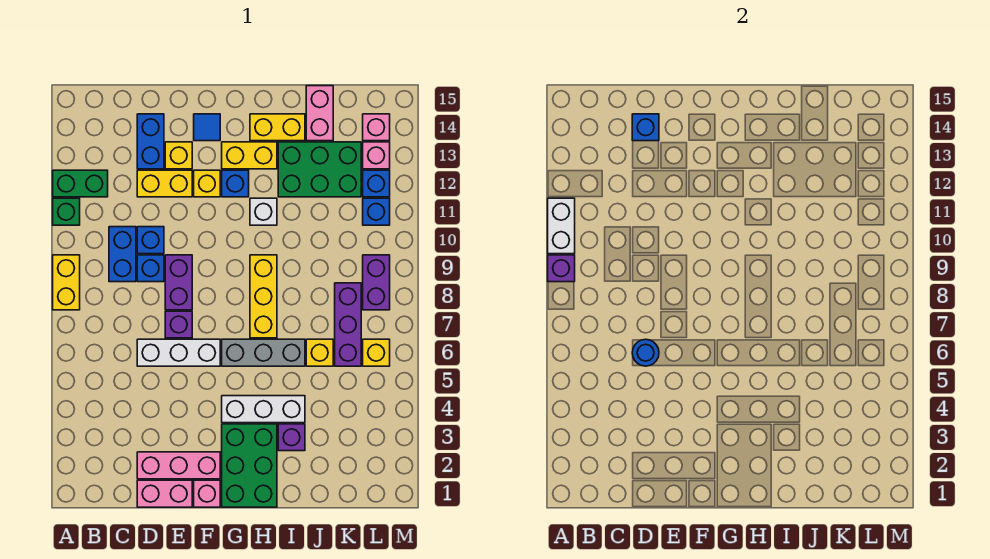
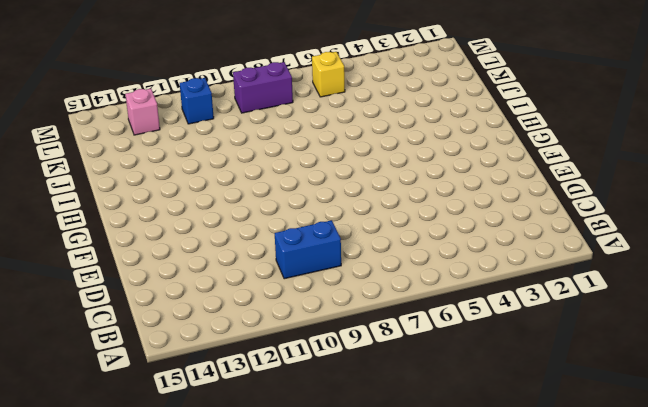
none -> yellow 1x2 brick [53,255,80,310]
none -> green 1x1 brick [53,198,80,225]
none -> green 1x2 brick [53,170,108,197]
none -> pink 1x2 brick [137,480,192,507]

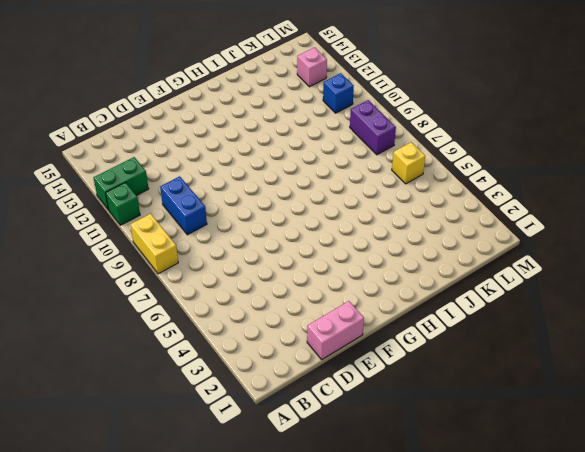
none -> pink 1x3 brick [137,452,220,479]
none -> white 1x3 brick [137,339,220,366]
none -> blue 1x1 brick [137,255,164,282]
none -> blue 1x1 brick [137,227,164,254]

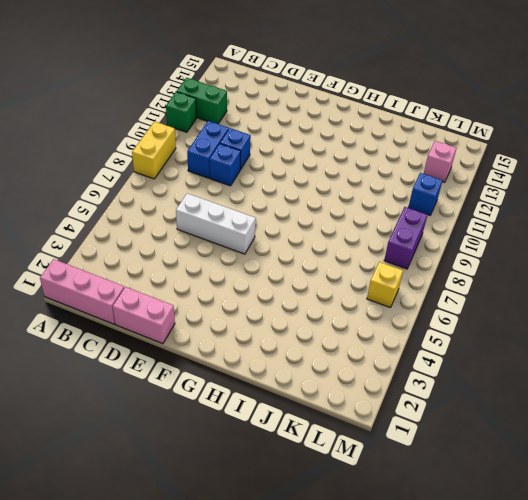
pink 1x3 brick [40,259,124,324] -> pink 1x3 brick moved to [137,452,220,479]
none -> yellow 1x2 brick [137,170,192,197]
none -> blue 1x2 brick [137,114,164,169]
none -> purple 1x1 brick [165,311,192,338]
none -> purple 1x2 brick [165,255,192,310]

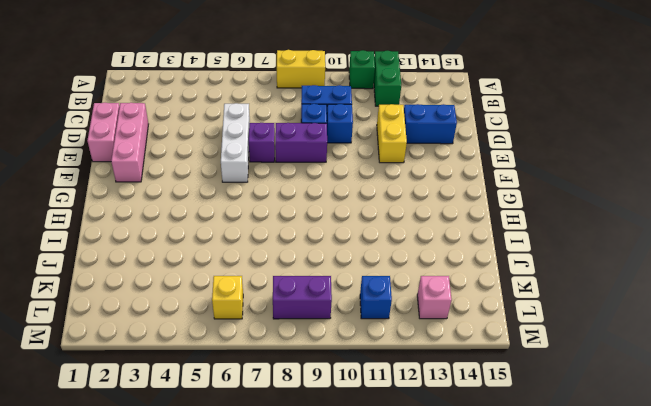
none -> yellow 1x1 brick [165,142,192,169]
none -> pink 1x1 brick [194,480,220,507]
none -> yellow 1x1 brick [194,170,220,197]
none -> blue 1x1 tile [194,114,220,141]

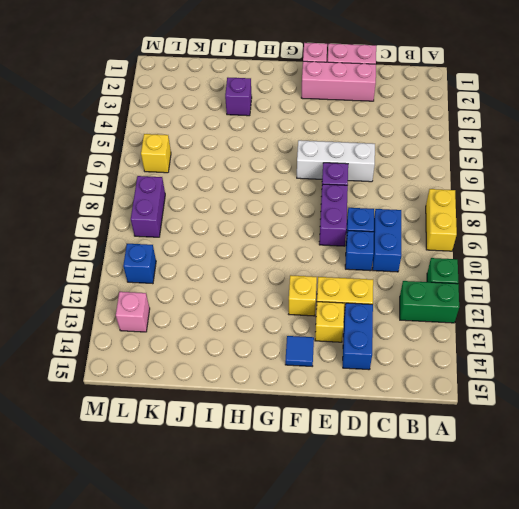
none -> green 2x3 brick [222,424,277,507]
none -> white 1x3 brick [222,396,305,423]
none -> grey 1x3 brick [222,339,305,366]
none -> blue 1x1 brick [222,170,249,197]

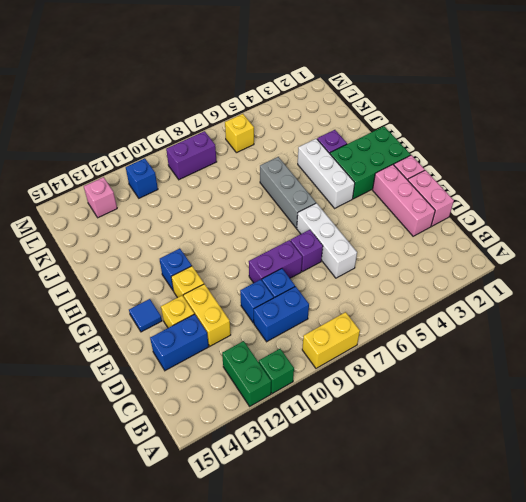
none -> yellow 1x2 brick [222,142,277,169]
none -> yellow 1x3 brick [250,255,277,338]
none -> white 1x1 brick [250,198,277,225]
none -> yellow 1x2 brick [250,114,305,141]

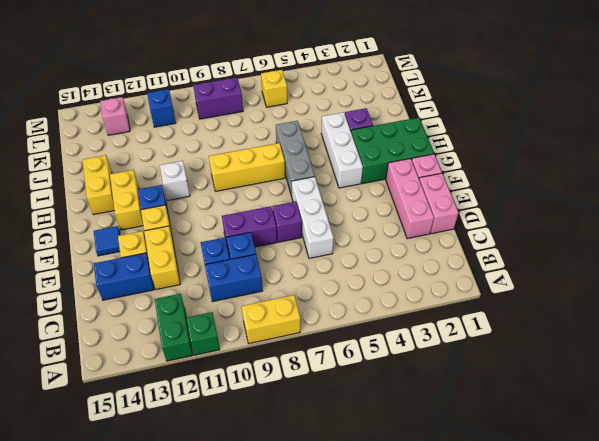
none -> green 2x3 brick [278,142,361,197]
none -> yellow 1x1 brick [306,339,333,366]
none -> pink 1x2 brick [306,86,333,141]
none -> purple 1x3 brick [335,283,361,366]

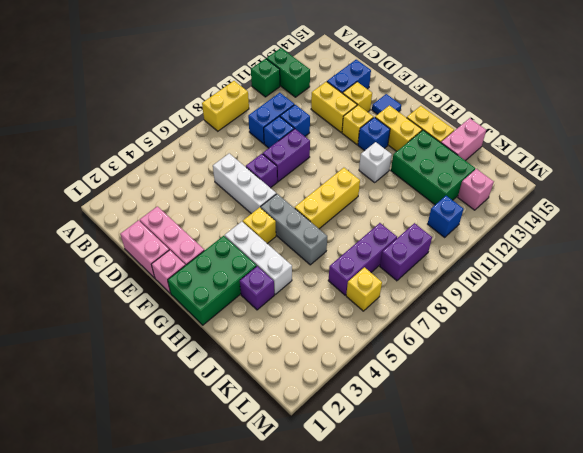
yellow 1x1 brick [243,207,276,243] -> yellow 1x1 brick moved to [306,339,333,366]
none -> blue 1x1 brick [363,170,390,197]
none -> pink 1x1 brick [363,114,390,141]
none -> purple 1x1 brick [548,255,575,282]
none -> white 1x2 brick [548,198,575,254]

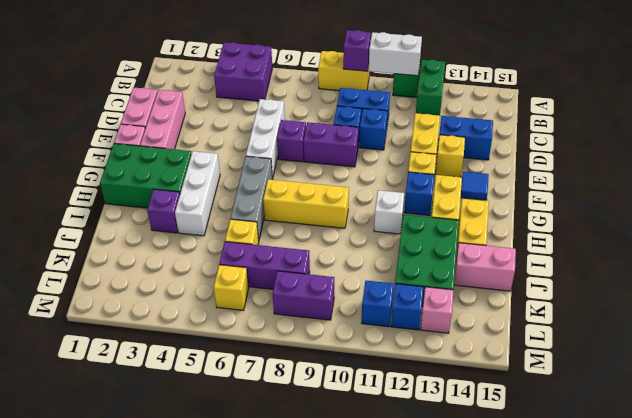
purple 2x2 brick [214,42,272,101] -> none
none -> pink 1x1 brick [363,114,390,141]
none -> blue 1x1 round brick [632,339,659,366]
none -> blue 1x1 brick [632,114,659,141]

